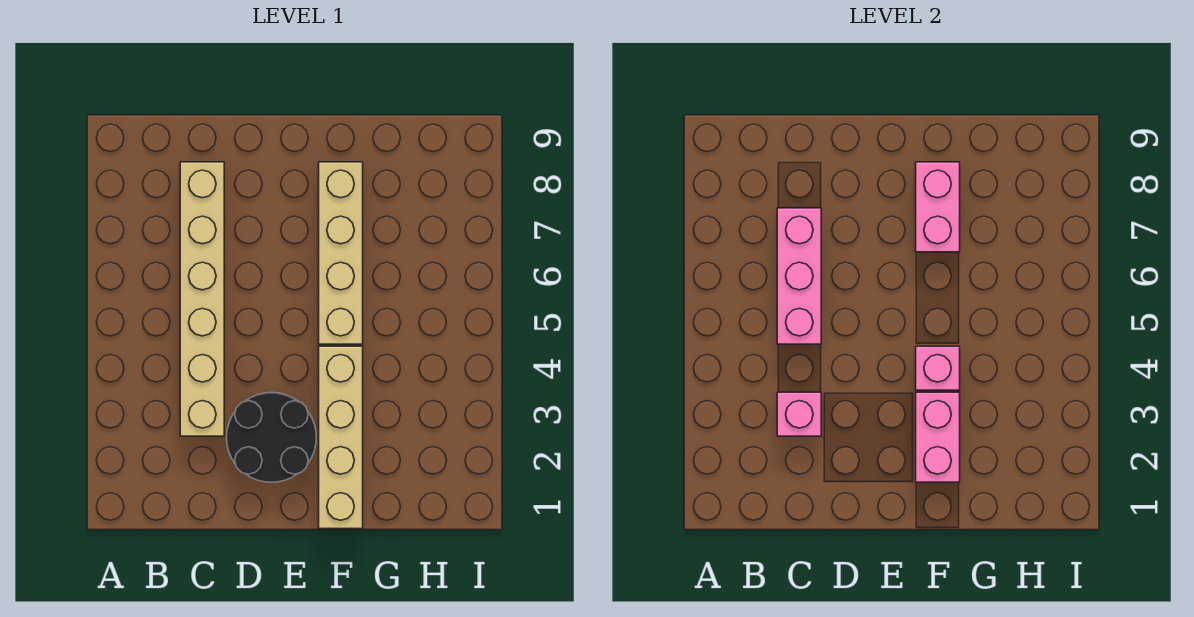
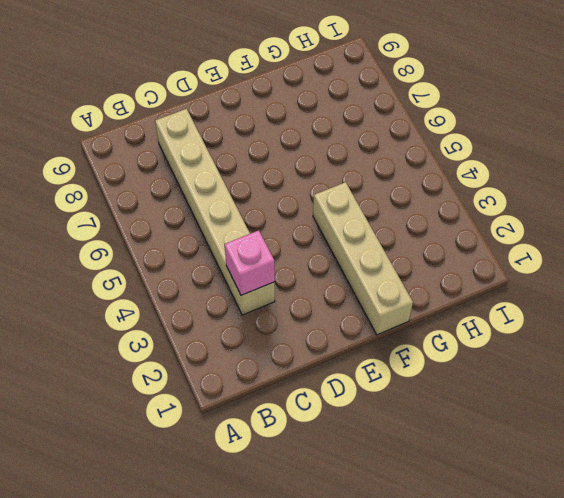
none -> black 2x2 round brick [227,393,316,482]
none -> tan 1x4 brick [319,162,363,344]

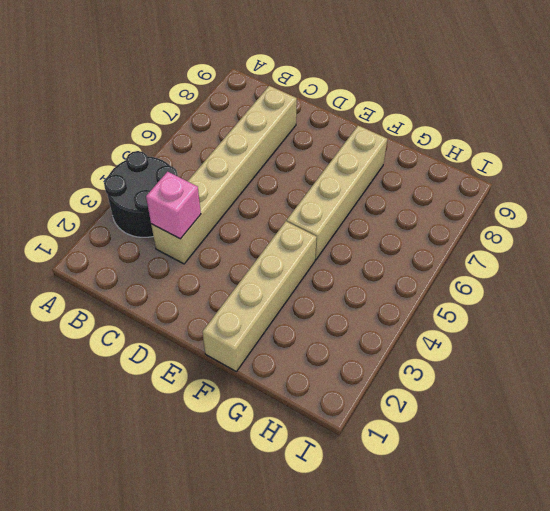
black 2x2 round brick [104,151,178,237] -> black 2x2 round brick moved to [227,393,316,482]
none -> pink 1x3 brick [777,208,821,344]
none -> pink 1x2 brick [916,392,960,482]

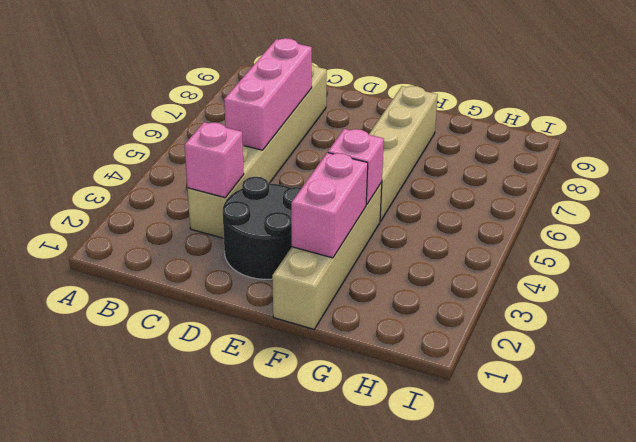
none -> pink 1x2 brick [916,162,960,252]

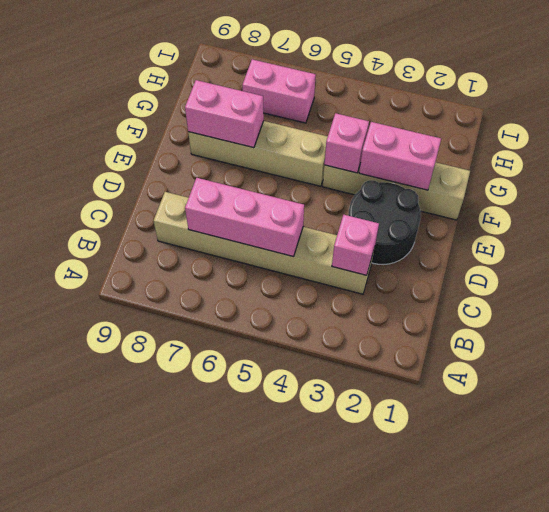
pink 1x2 brick [242,59,316,123] -> none

